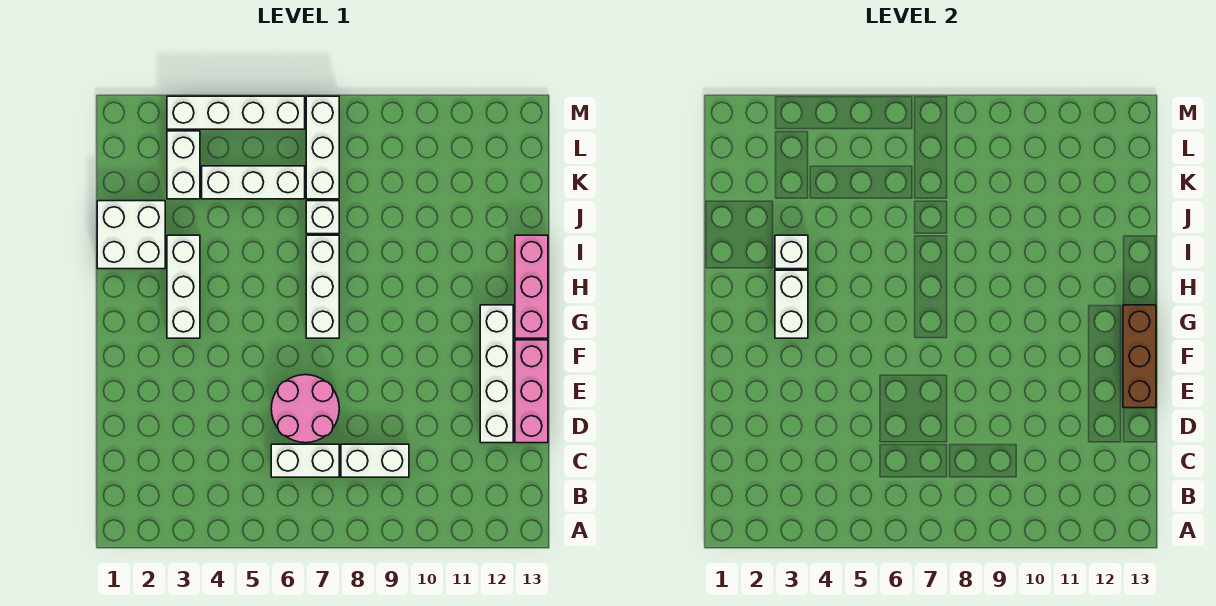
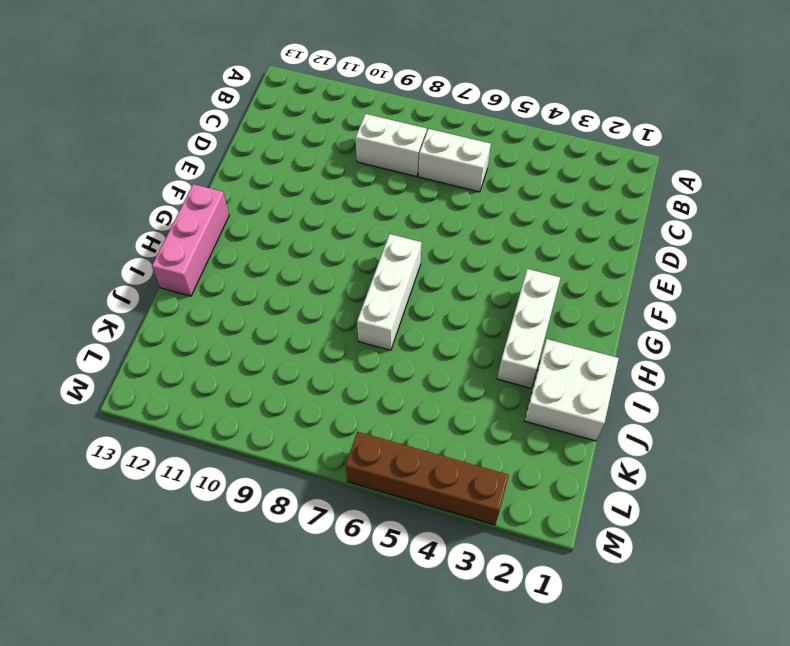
brown 1x4 brick [346,432,509,525] -> white 1x4 brick [167,96,305,129]
none -> pink 2x2 round brick [271,375,339,443]
none -> white 1x4 brick [480,305,513,443]
none -> pink 1x3 brick [515,340,548,443]

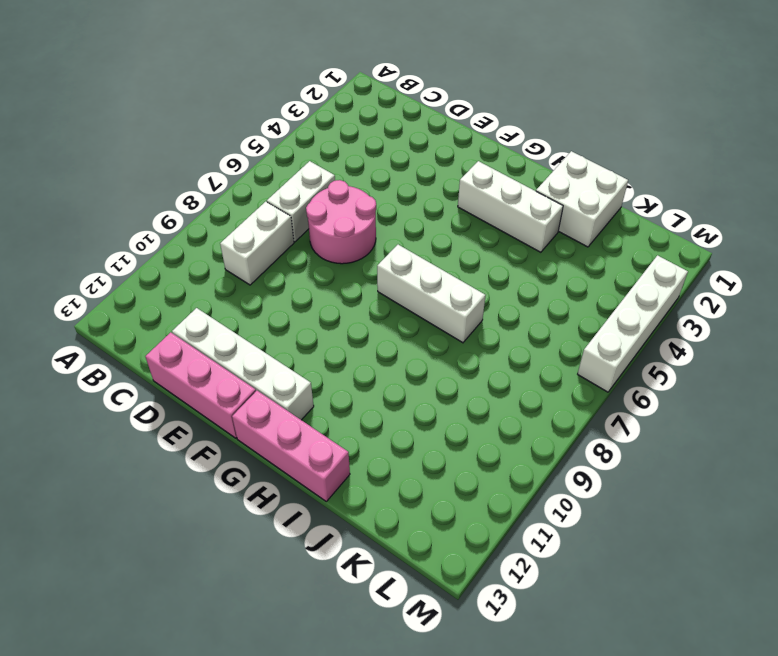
none -> white 1x1 brick [306,201,339,234]
none -> white 1x2 brick [167,131,200,199]
none -> white 1x3 brick [202,166,305,199]

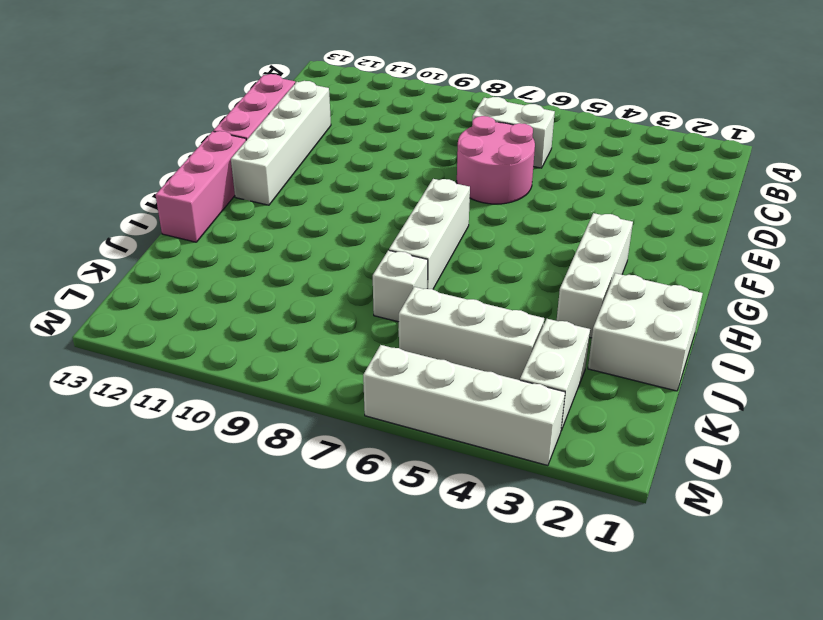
none -> white 1x2 brick [341,444,409,477]
none -> white 1x3 brick [306,96,339,199]
none -> brown 1x3 brick [1123,305,1156,408]

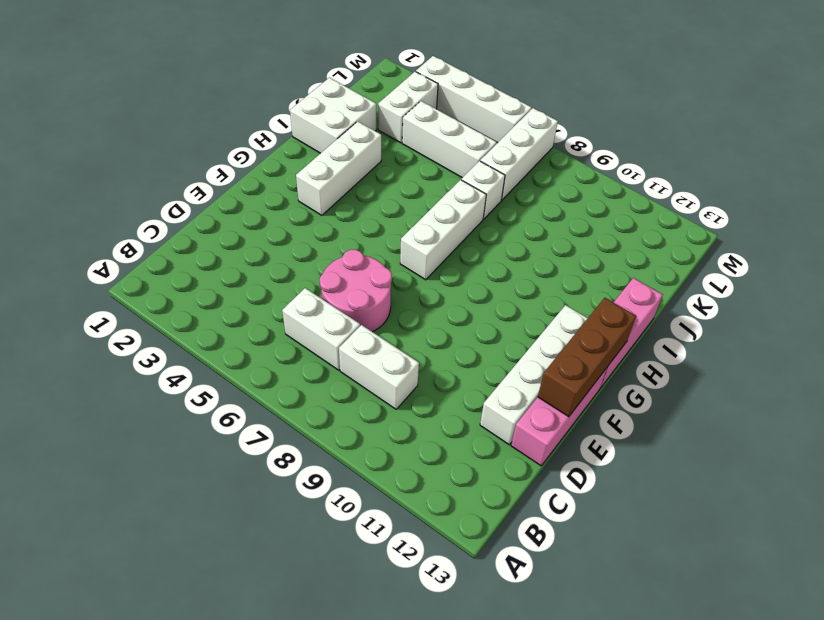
none -> white 1x2 brick [775,270,808,338]
none -> white 1x1 brick [775,235,808,269]

